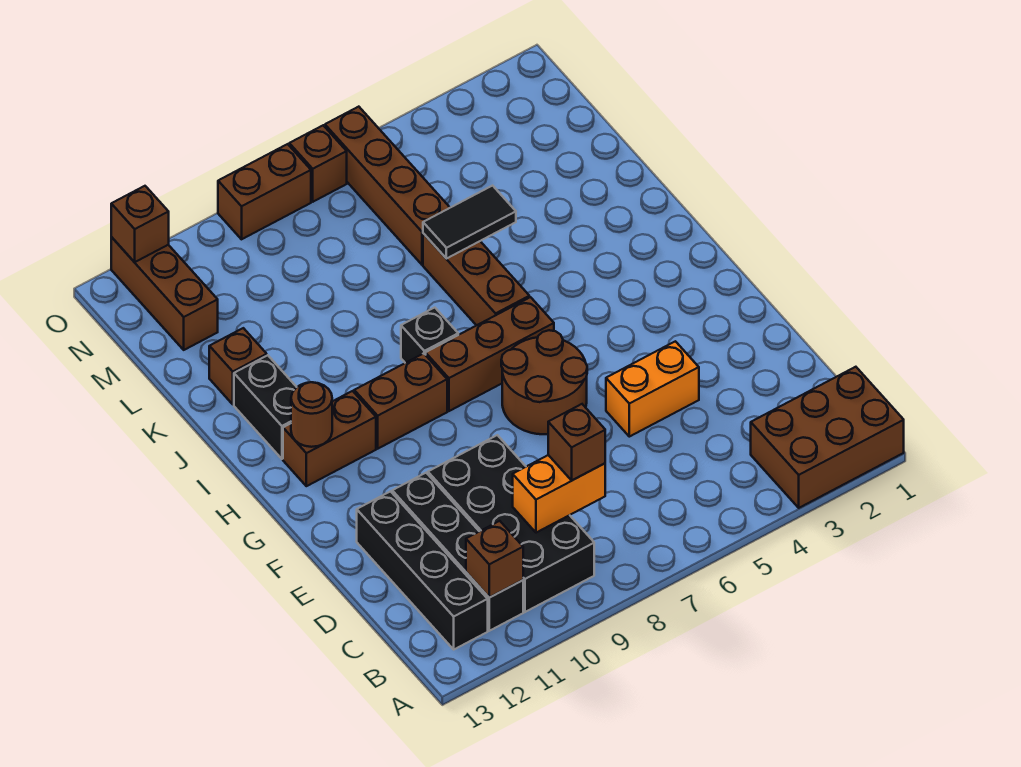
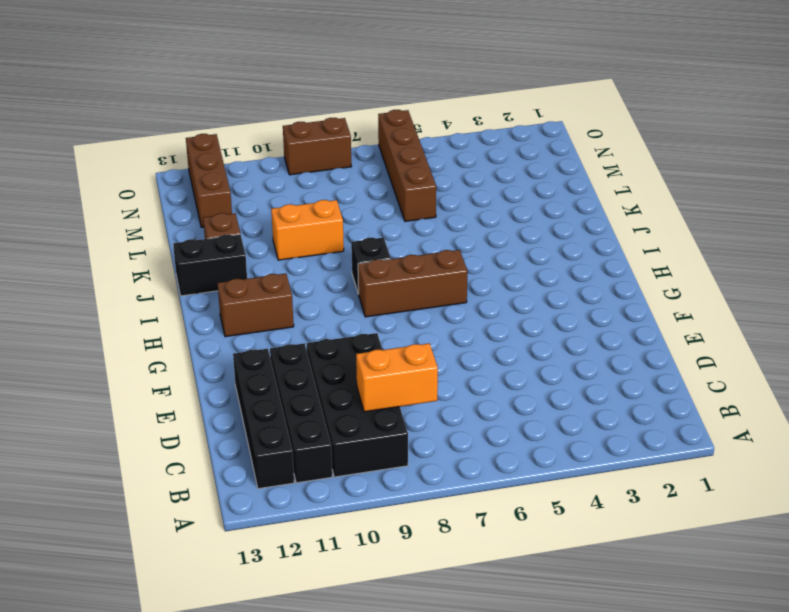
black 1x2 brick [173,234,247,296] -> black 1x2 brick turned to [234,355,297,459]
orange 1x2 brick [271,200,344,260] -> orange 1x2 brick moved to [606,341,699,437]
none -> brown 2x3 brick [751,367,904,508]
none -> brown 2x2 round brick [501,330,587,434]
none -> brown 1x2 brick [354,353,447,449]

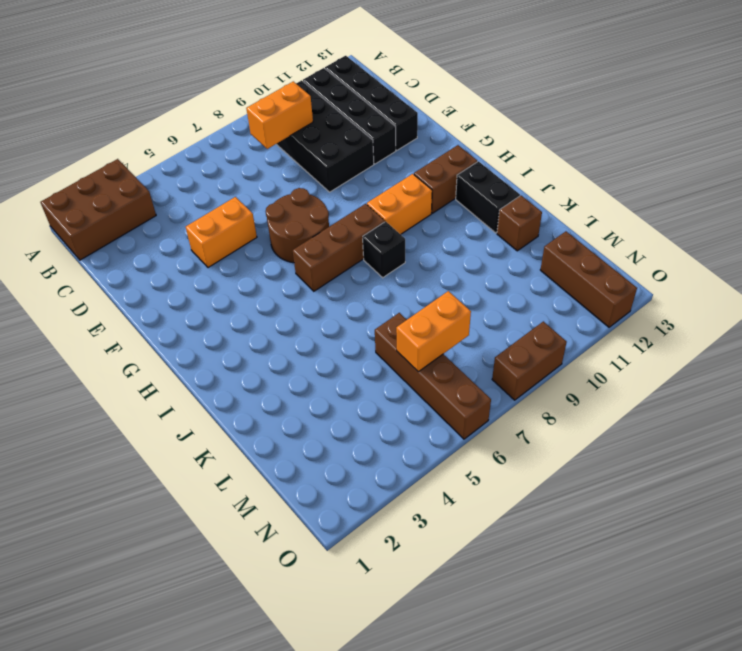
orange 1x2 brick [367,174,432,234] -> brown 1x2 brick [354,353,447,449]
orange 1x2 brick [396,291,471,372] -> none
none -> brown 1x3 brick [423,233,529,325]
none -> brown 1x1 brick [289,125,347,202]
none -> brown 1x1 brick [466,521,523,598]

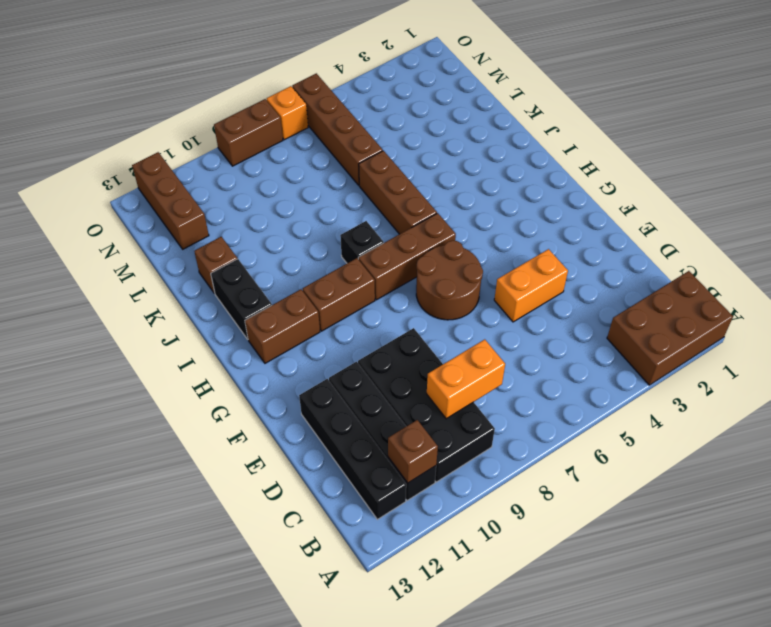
orange 1x1 brick [267,86,308,140] -> brown 1x1 brick [289,125,347,202]
none -> brown 1x1 round brick [291,382,332,447]
none -> black 1x2 tile [423,186,516,259]
none -> brown 1x1 brick [111,186,169,262]

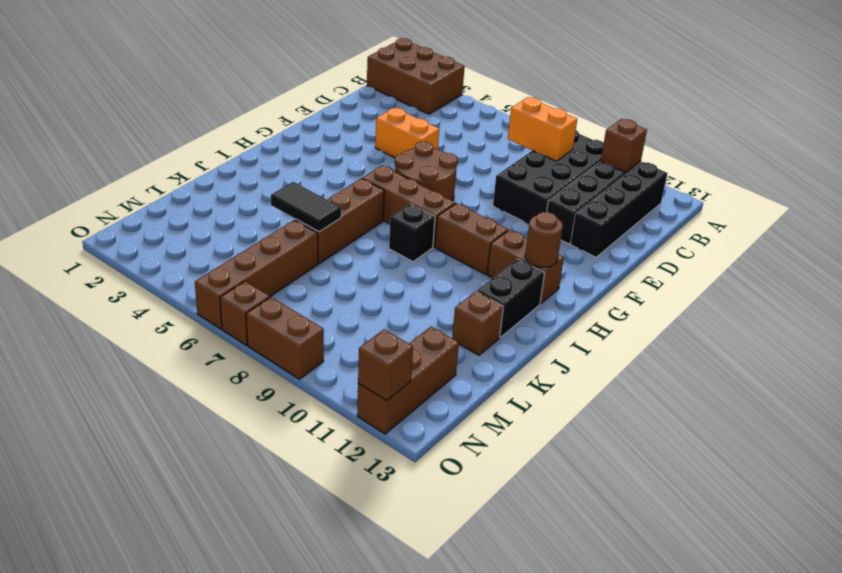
none -> brown 1x1 brick [548,404,605,480]

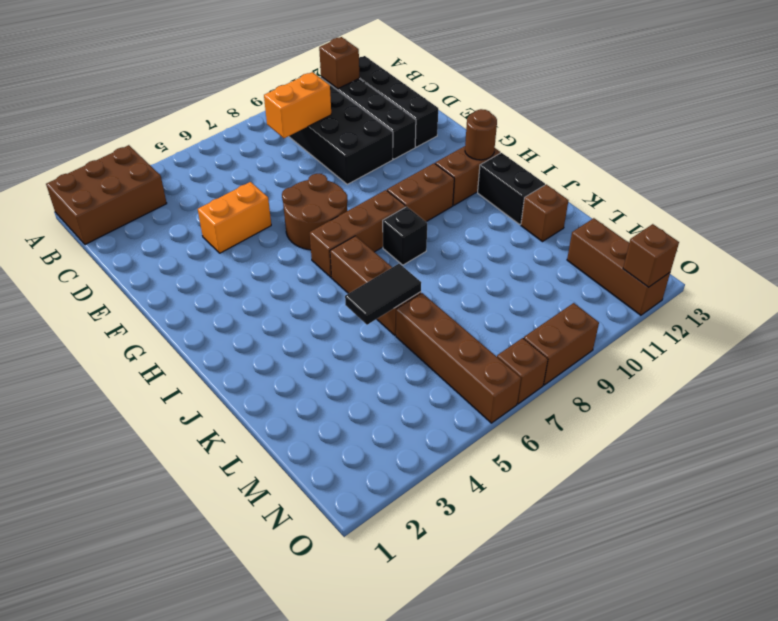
none -> brown 1x1 brick [548,404,605,480]

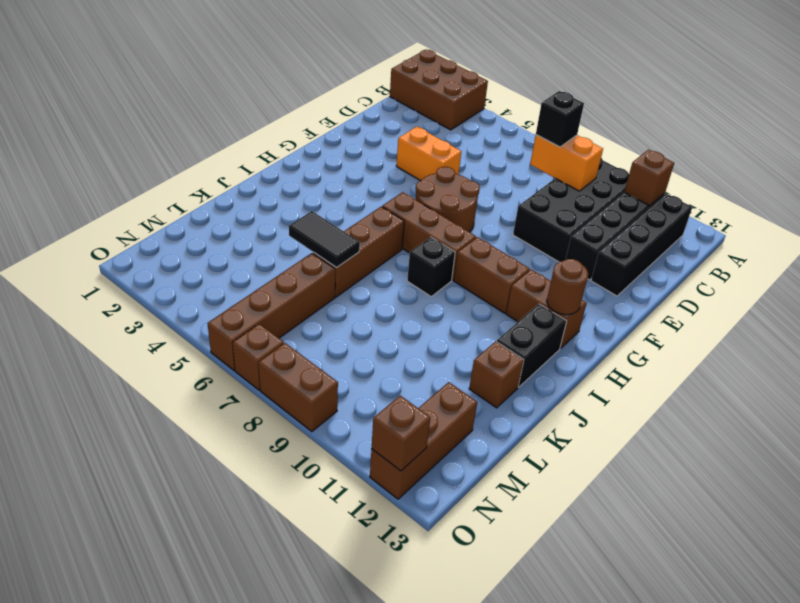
black 1x1 brick [536,91,584,147] -> brown 1x1 brick [548,404,605,480]

